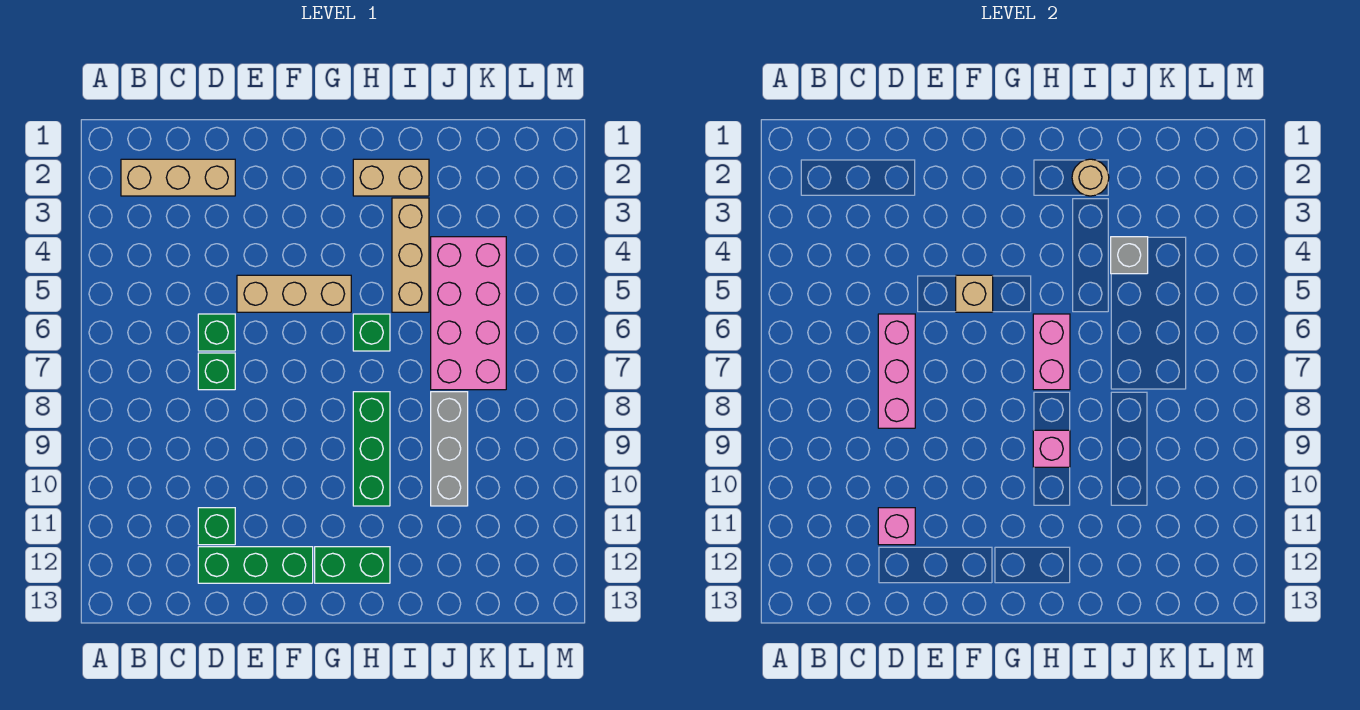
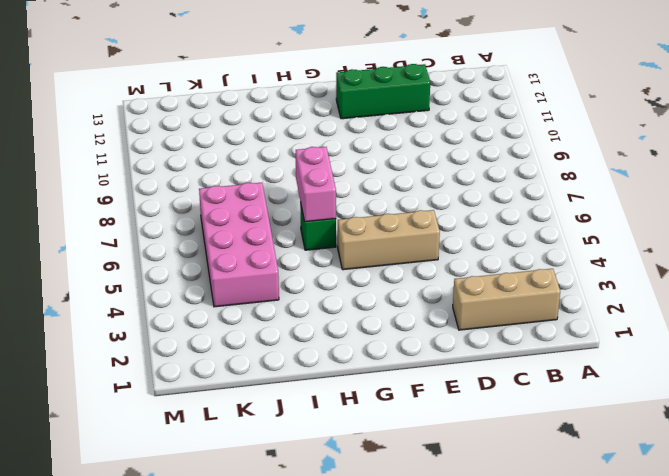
none -> green 1x1 brick [198,314,235,351]
none -> green 1x1 brick [198,353,235,390]
none -> green 1x1 brick [198,508,235,545]

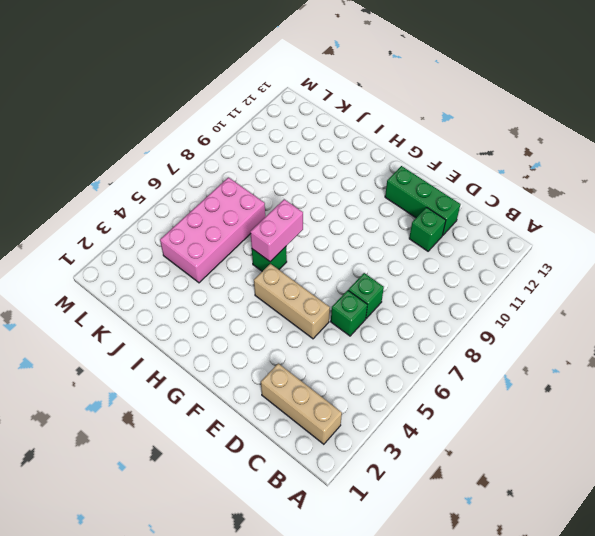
none -> green 1x2 brick [315,547,390,583]
none -> tan 1x2 brick [353,159,429,196]
none -> green 1x3 brick [353,392,390,506]

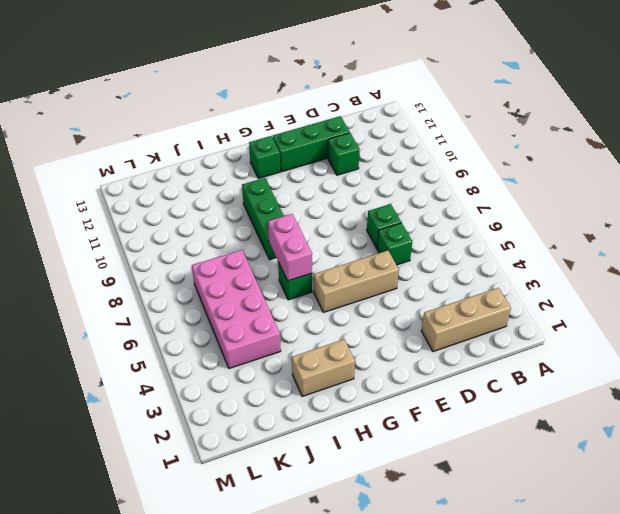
green 1x1 brick [249,136,280,179] -> green 1x2 brick [315,547,390,583]
none -> tan 1x3 brick [392,198,429,312]
none -> grey 1x3 brick [431,392,468,506]
none -> pink 1x3 brick [878,314,915,428]

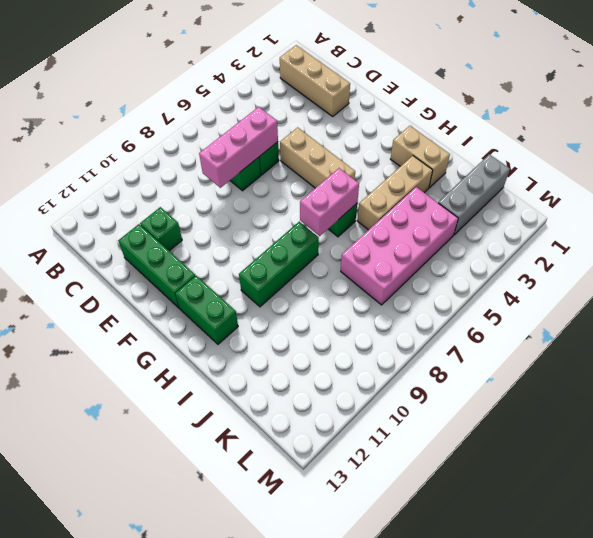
grey 1x3 brick [438,154,510,235] -> grey 1x3 brick moved to [431,392,468,506]
none -> pink 1x1 brick [878,508,915,545]
none -> tan 1x1 brick [956,275,993,312]
none -> pink 1x1 brick [1033,430,1070,467]

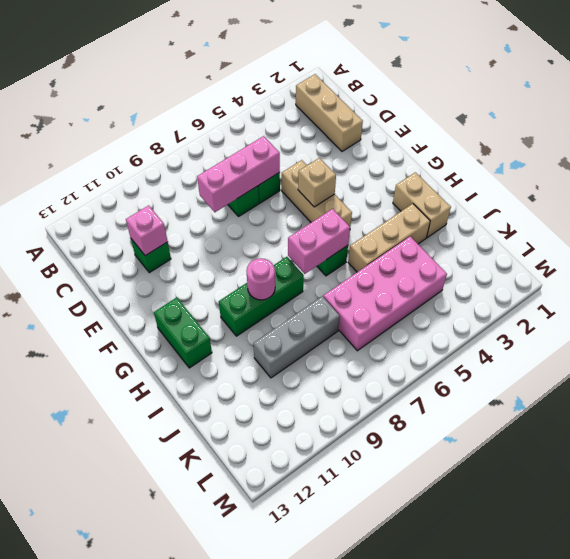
pink 1x1 round brick [247,258,275,300] -> pink 1x1 brick [1033,430,1070,467]
none -> green 1x3 brick [198,547,313,583]
none -> tan 1x1 round brick [1072,159,1109,196]
none -> grey 1x1 brick [1111,237,1148,274]

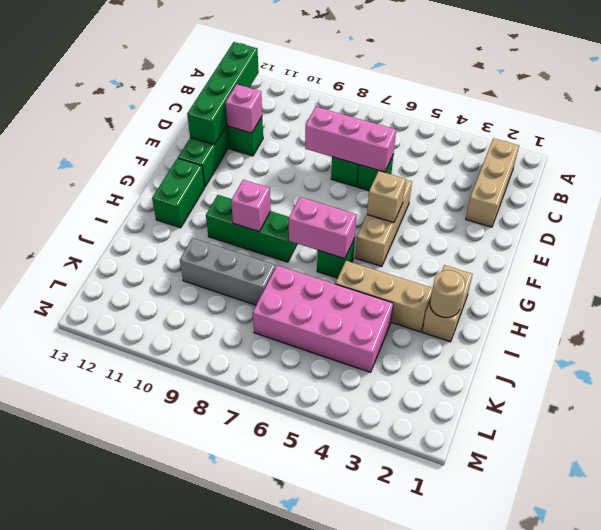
green 1x4 brick [187,42,259,145] -> none
none -> grey 1x1 brick [1111,237,1148,274]

